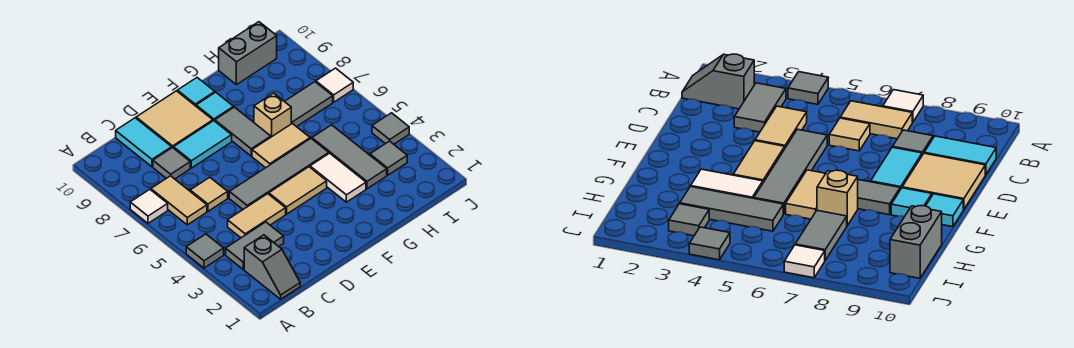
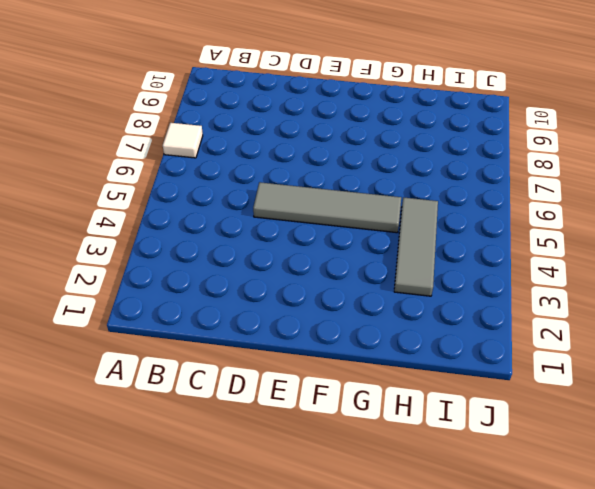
none -> grey 1x1 tile [186,234,224,268]
none -> grey 1x2 slope [244,235,300,299]
none -> grey 1x2 tile [226,222,284,269]

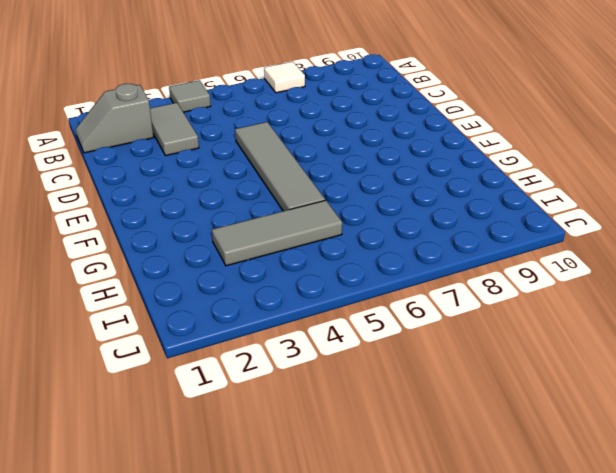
none -> tan 1x2 tile [151,176,207,225]
none -> tan 1x2 tile [228,194,286,238]
none -> tan 1x1 tile [190,177,228,211]

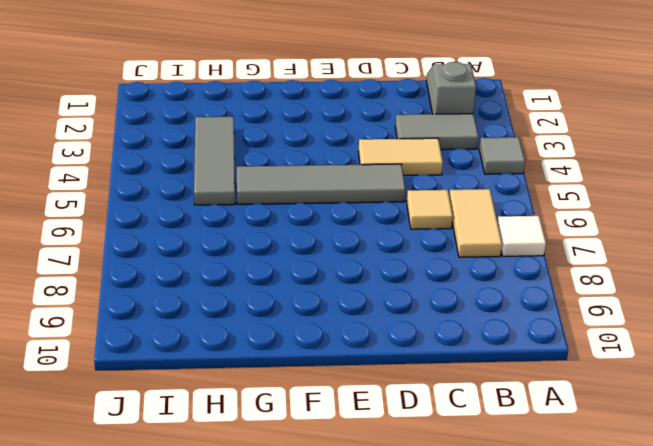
none -> grey 1x1 tile [153,147,190,179]
none -> cyan 1x2 tile [116,118,172,167]
none -> cyan 1x2 tile [174,121,232,168]

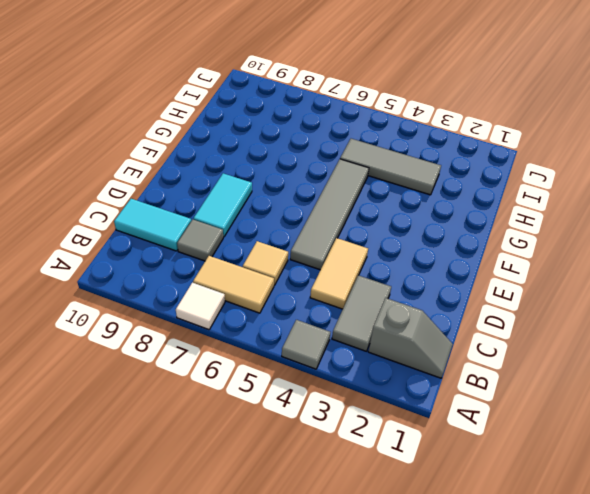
none -> tan 2x2 tile [136,91,213,148]
none -> tan 1x2 tile [269,167,327,214]
none -> tan 1x2 tile [252,123,310,168]

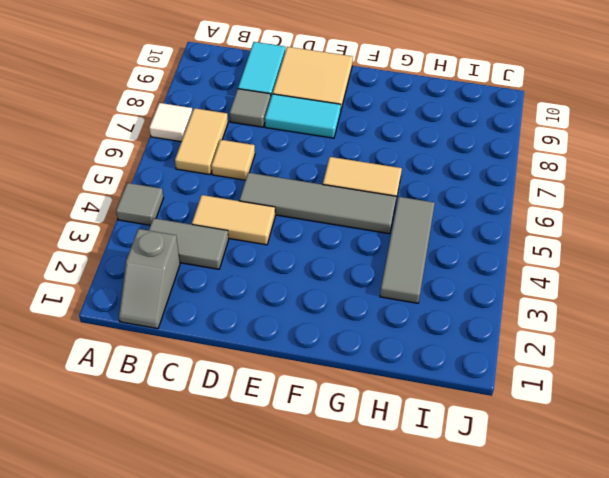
none -> tan 1x2 tile [269,167,327,214]
none -> grey 1x2 tile [215,107,271,156]
none -> cyan 1x1 tile [196,92,234,121]

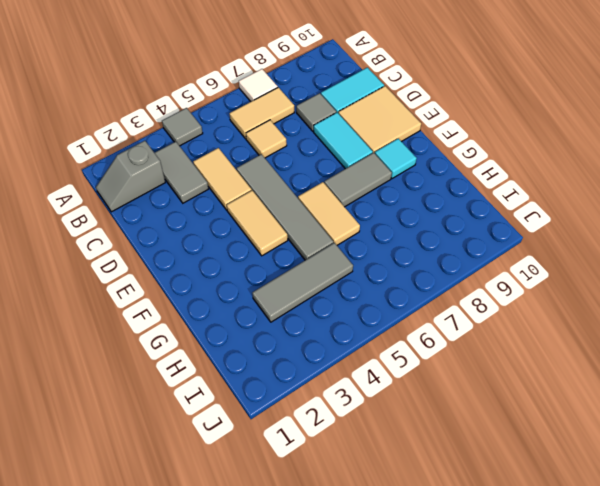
none -> cyan 1x1 tile [177,78,215,106]
none -> white 1x2 tile [310,153,366,202]
none -> tan 1x1 brick [254,93,291,137]

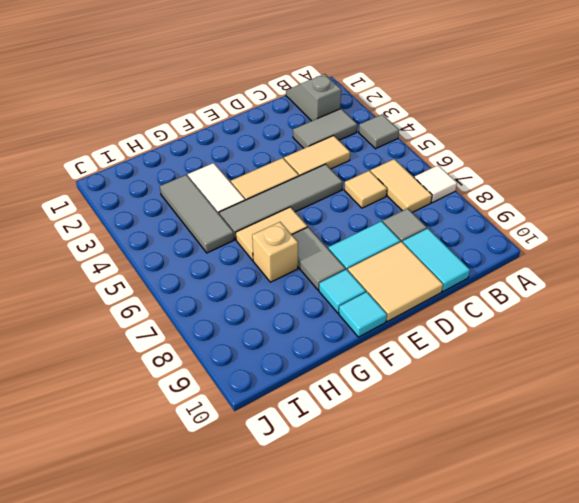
none -> grey 1x2 tile [284,82,333,127]
none -> grey 1x2 brick [219,22,277,85]
none -> grey 1x1 tile [370,141,407,175]

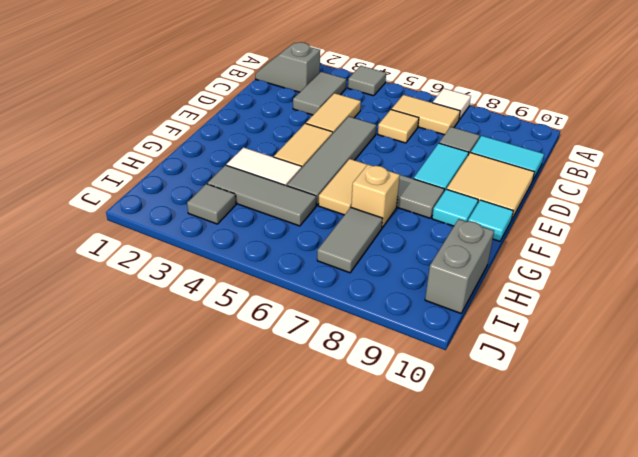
none -> grey 1x1 tile [372,113,409,144]
none -> white 1x1 tile [316,68,353,102]

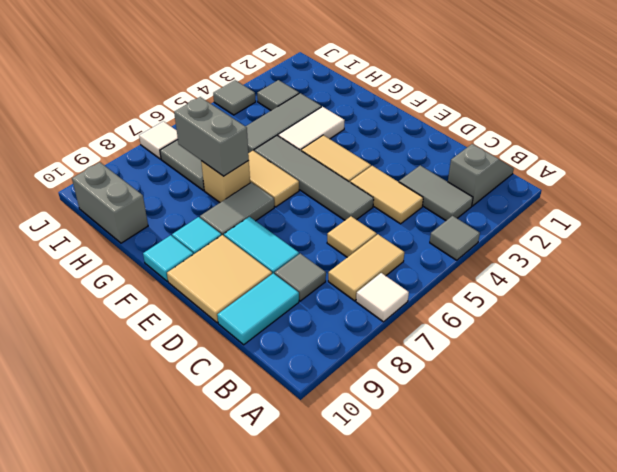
grey 1x2 brick [174,97,249,176] -> none

